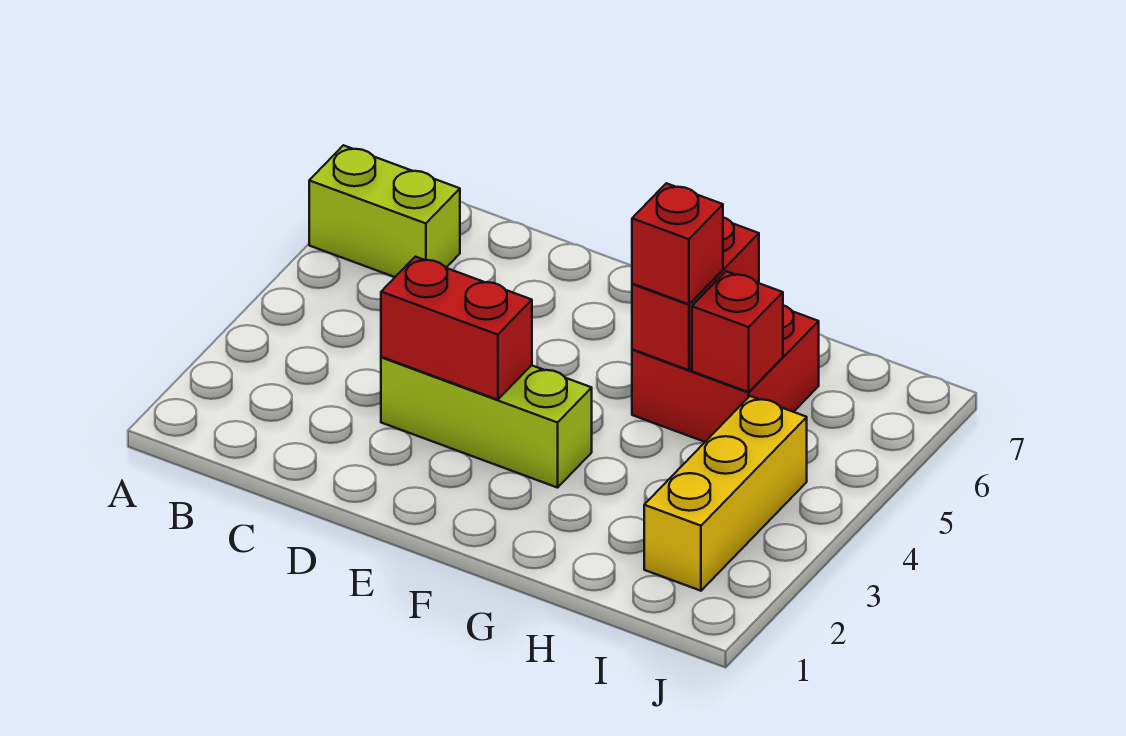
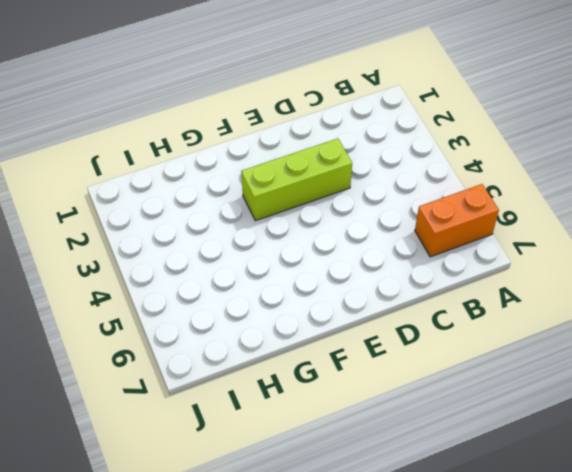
orange 1x2 brick [415,184,499,257] -> lime 1x2 brick [309,145,460,277]
none -> red 2x2 brick [632,305,819,442]
none -> yellow 1x3 brick [644,396,807,591]

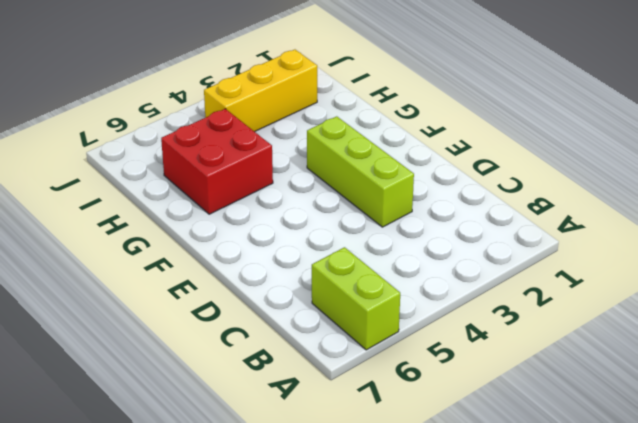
none -> red 1x2 brick [381,257,532,400]
none -> red 1x2 brick [632,217,759,370]

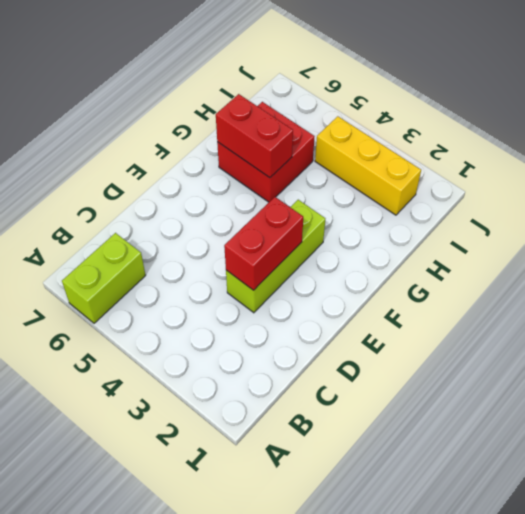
none -> red 1x1 brick [692,271,783,392]
none -> red 1x1 brick [632,183,723,304]

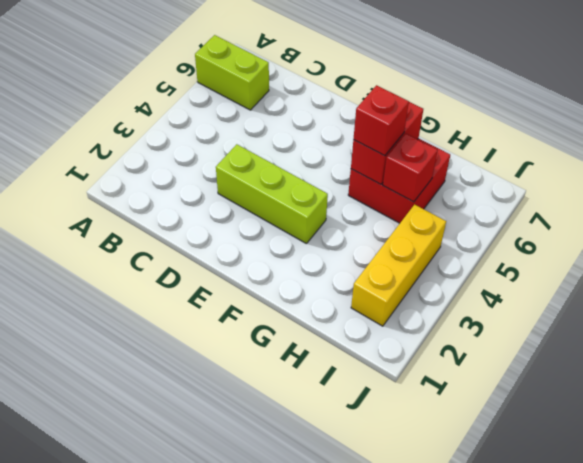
none -> red 1x2 brick [381,257,532,400]

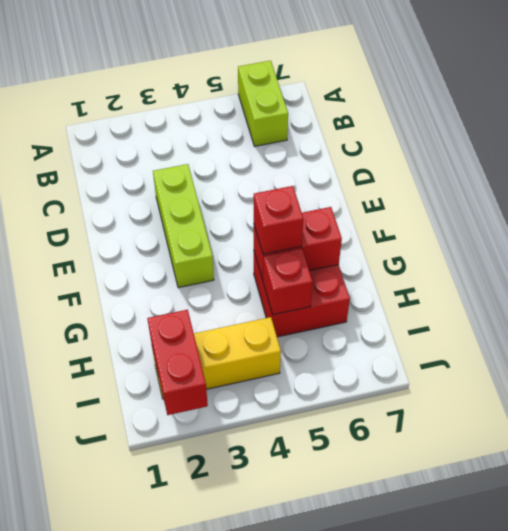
red 1x2 brick [147,310,208,415] -> red 1x2 brick moved to [381,257,532,400]

